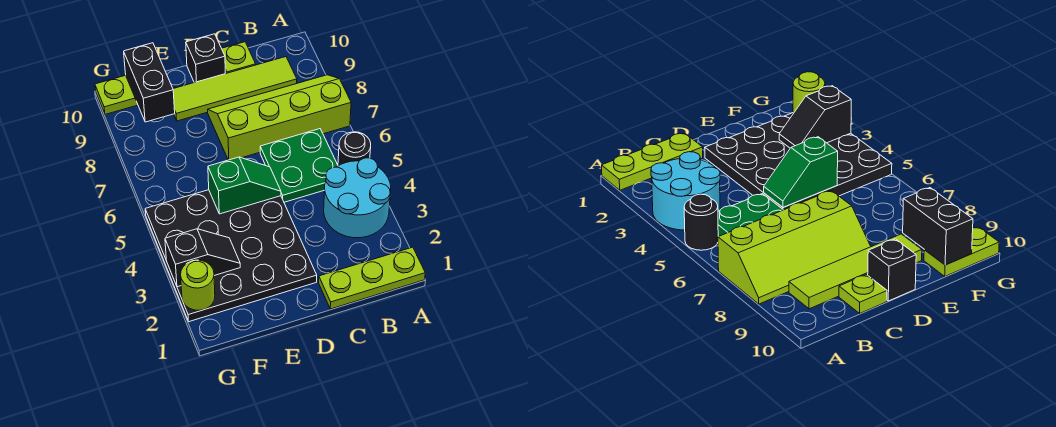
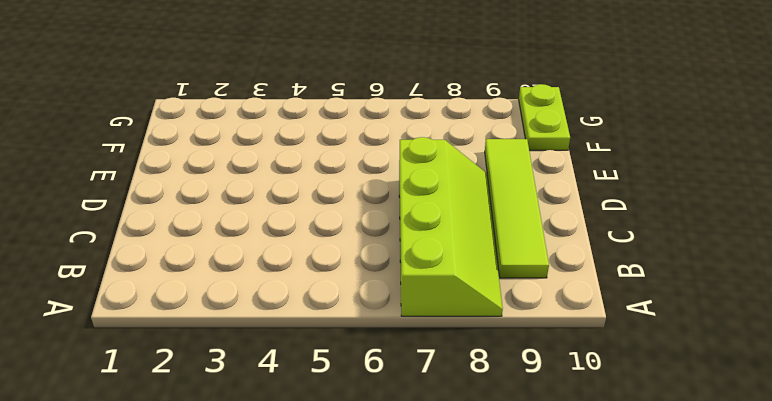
none -> lime 1x3 plate [319,247,425,309]
none -> cyan 2x2 round brick [324,158,391,238]
none -> black 1x1 round brick [338,132,371,166]

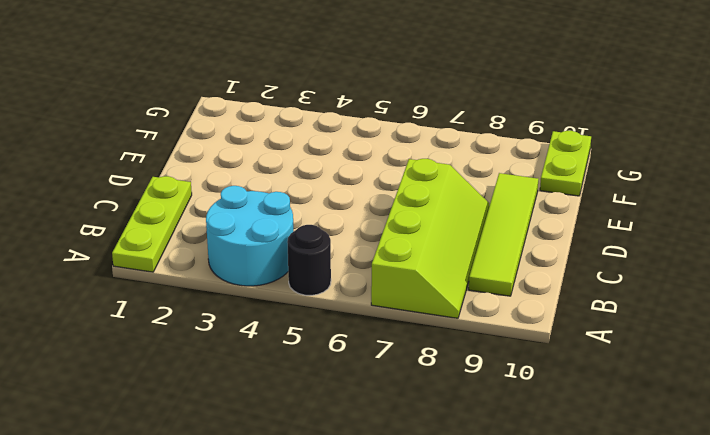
none -> green 2x2 plate [260,129,338,202]
none -> lime 1x1 plate [222,42,256,74]
none -> black 4x4 plate [145,190,317,322]

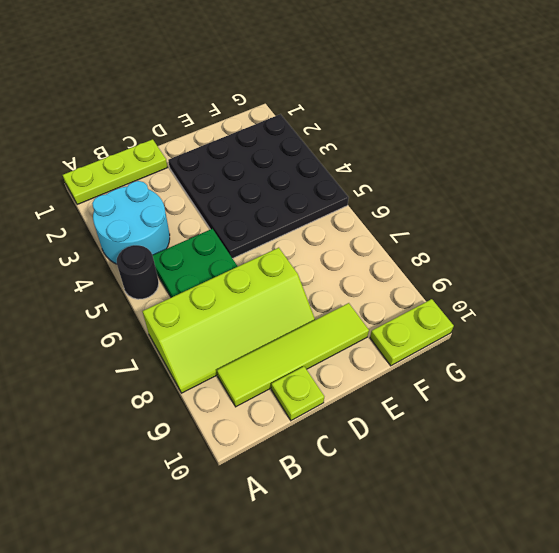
none -> black 1x1 brick [186,34,225,83]
none -> green 1x2 slope [208,157,281,214]
none -> black 1x2 slope [165,229,240,287]

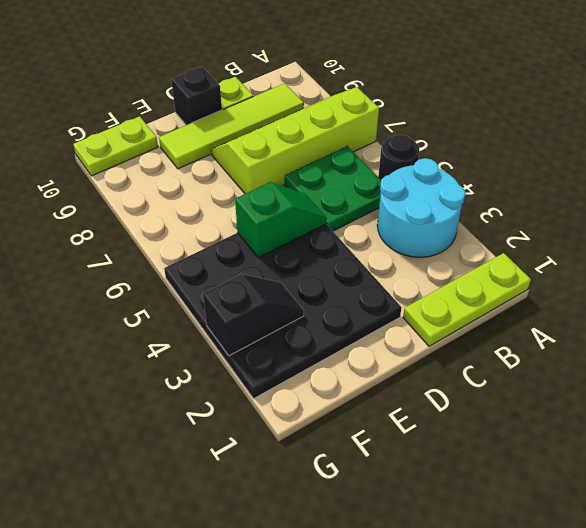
none -> black 1x2 brick [124,43,175,122]
none -> lime 1x1 round brick [181,260,215,310]

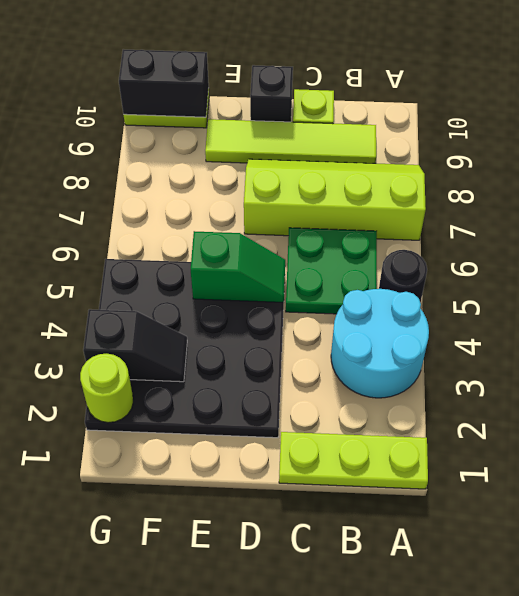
black 1x2 brick [119,49,209,117] -> black 1x2 brick turned to [124,43,175,122]

